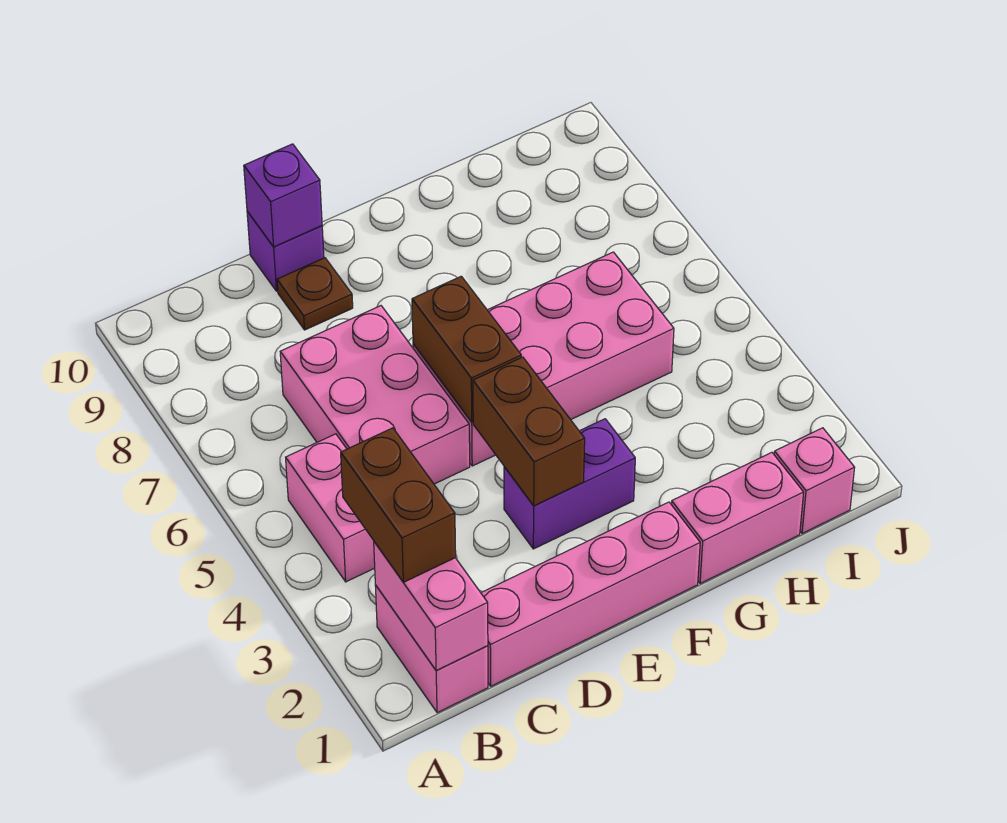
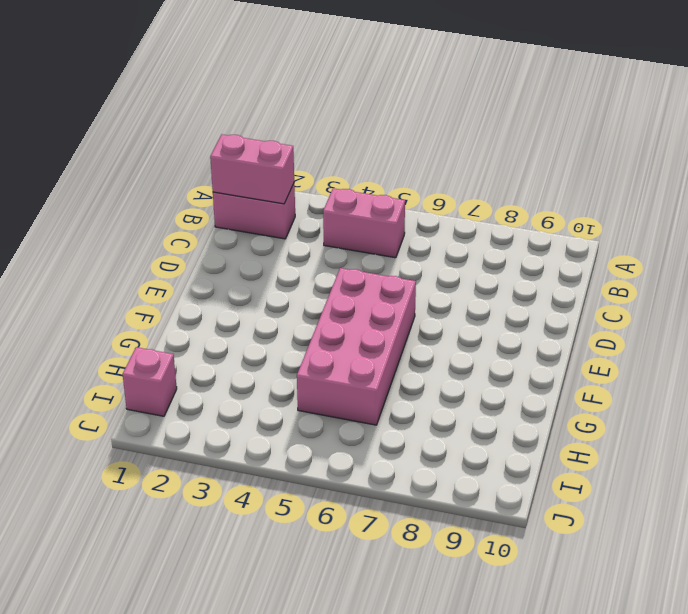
none -> pink 1x4 brick [481,502,700,686]
none -> pink 2x3 brick [280,306,470,484]
none -> brown 1x1 plate [277,258,353,330]

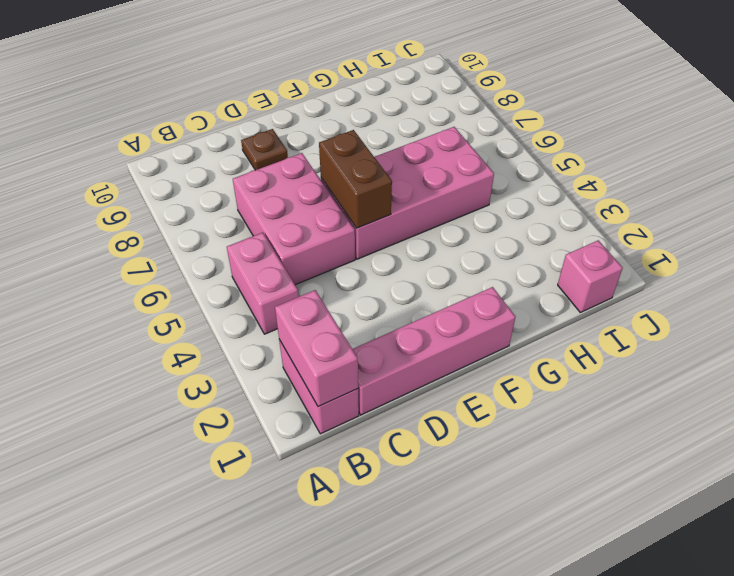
none -> purple 1x1 brick [247,211,324,291]
none -> purple 1x2 brick [504,419,635,549]
none -> pink 1x2 brick [671,452,804,584]

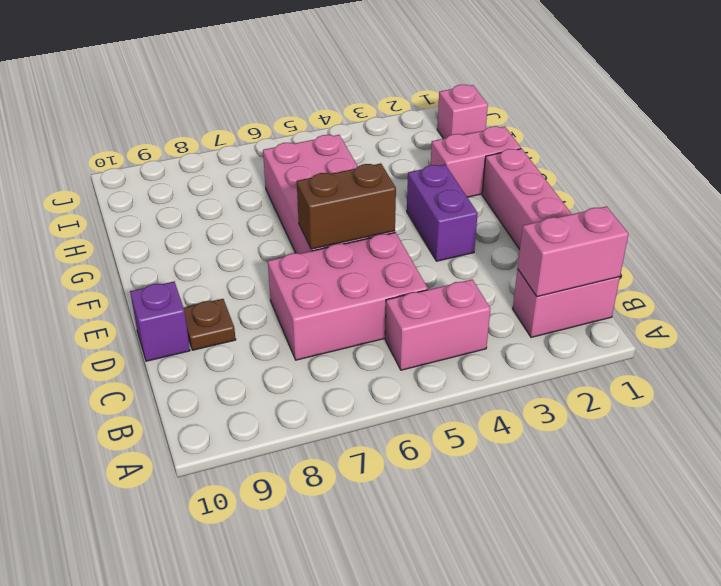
pink 1x2 brick [431,126,521,197] -> pink 1x2 brick turned to [671,452,804,584]
none -> purple 1x1 brick [244,144,322,247]
none -> brown 1x2 brick [473,357,585,506]
none -> brown 1x2 brick [341,428,456,582]

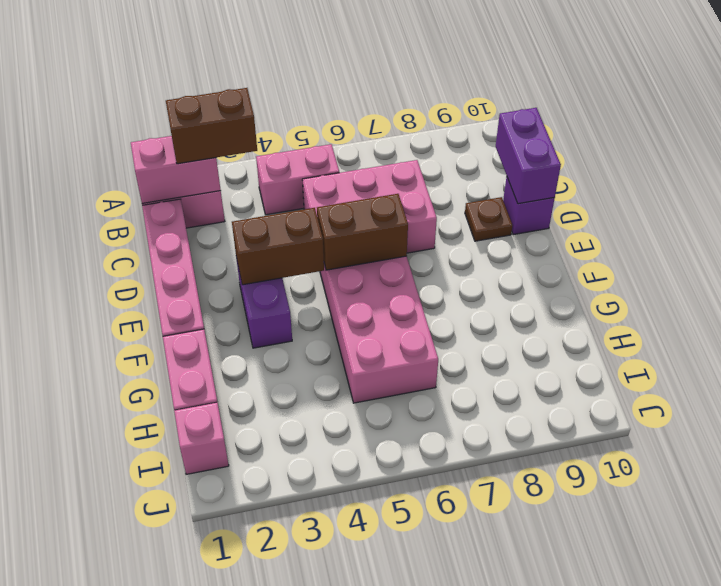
purple 1x2 brick [496,108,561,204] -> purple 1x1 brick [244,144,322,247]

